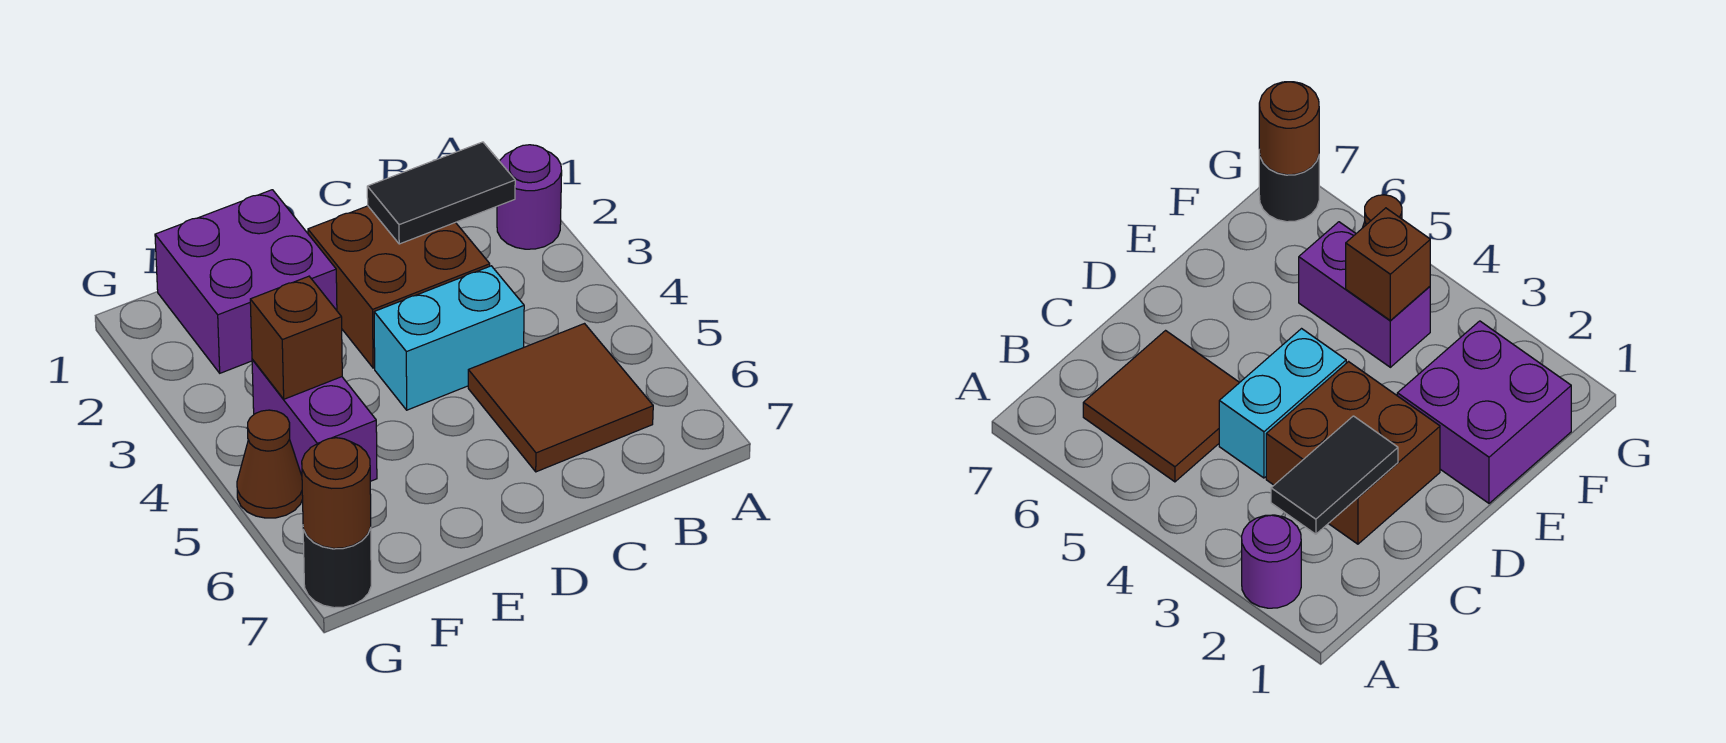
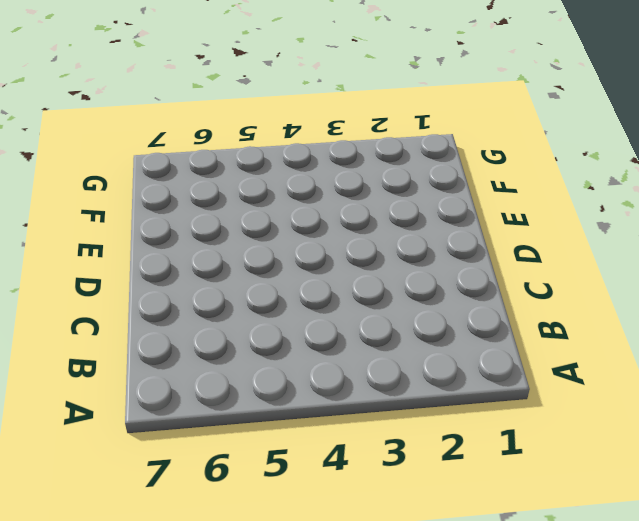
none -> purple 1x1 round brick [497,145,562,249]
none -> brown 2x2 tile [468,324,653,472]

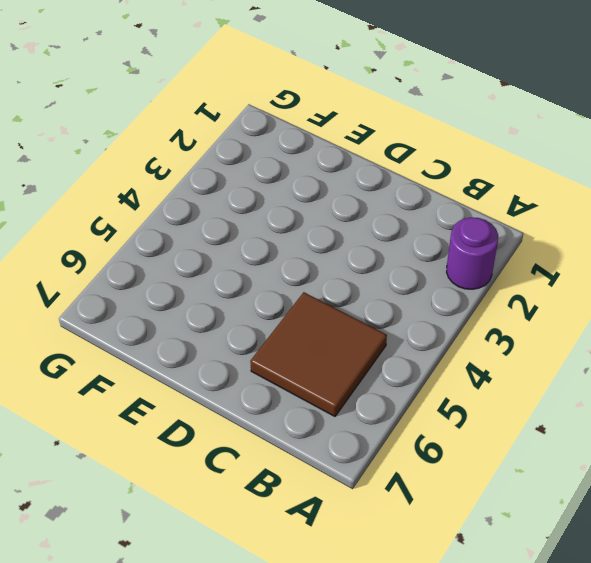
none -> brown 2x2 brick [308,206,490,368]
none -> cyan 1x2 brick [374,266,524,410]

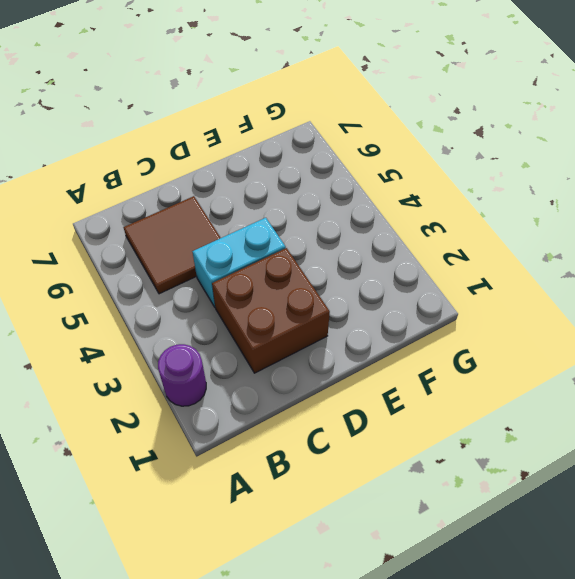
none -> purple 2x2 brick [155,190,337,373]
none -> purple 1x2 brick [252,360,377,481]

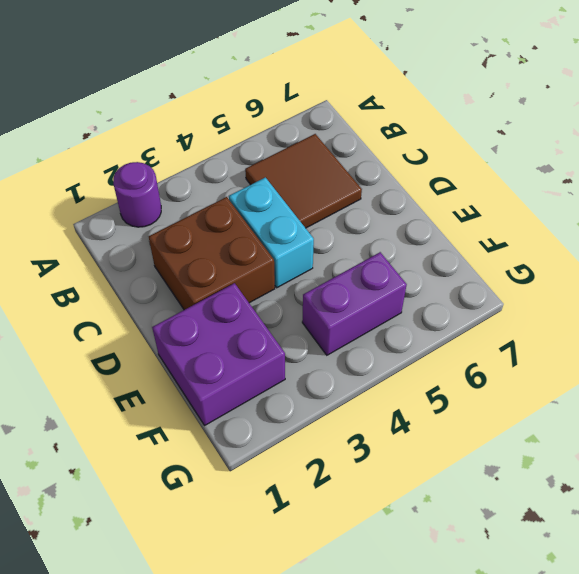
none -> brown 1x1 cone [237,410,303,518]
none -> black 1x1 round brick [303,528,371,608]

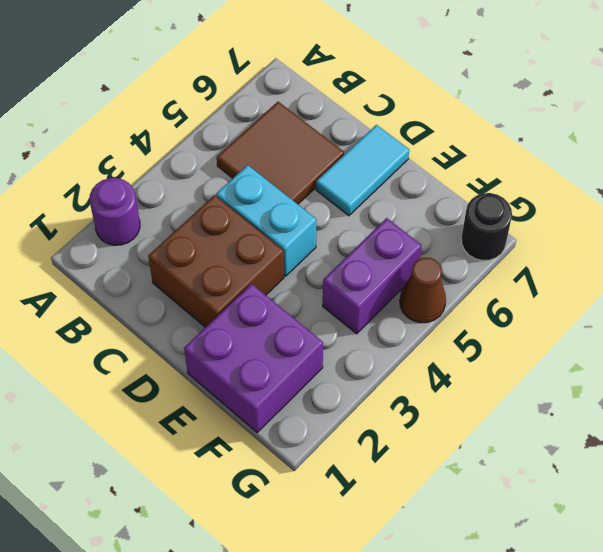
cyan 1x2 tile [316,125,409,216] -> none
none -> black 1x2 tile [367,142,515,244]
none -> brown 1x1 brick [250,276,342,399]

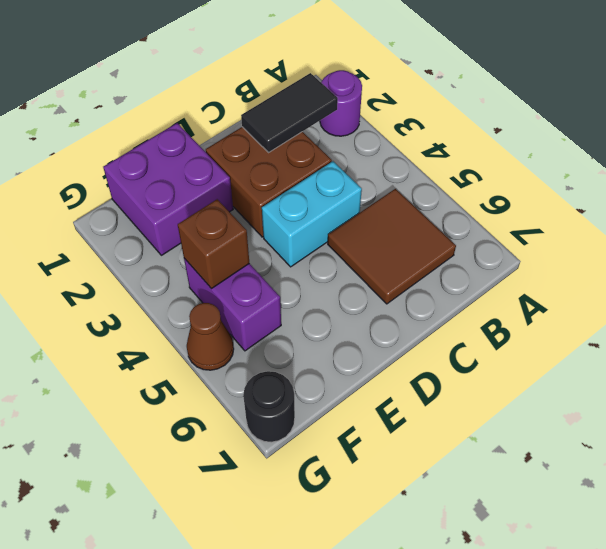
none -> brown 1x1 round brick [302,438,371,548]

